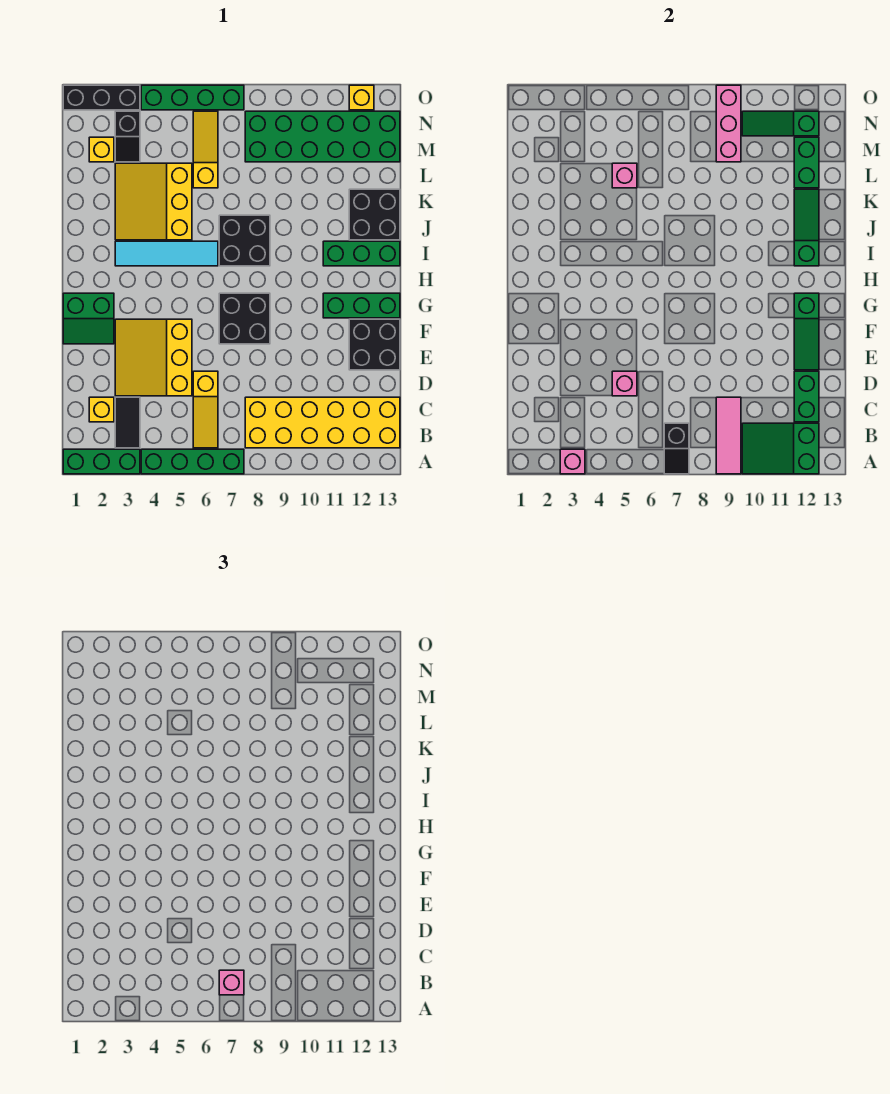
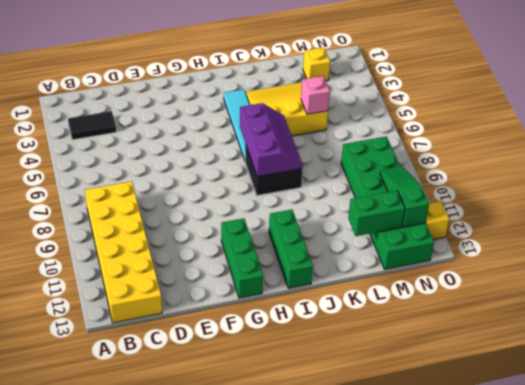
purple 2x3 slope [240,103,303,177] -> none
none -> green 1x3 brick [63,449,140,474]
none -> green 1x4 brick [141,449,244,474]
none -> yellow 1x3 slope [193,371,218,448]
none -> yellow 1x1 brick [89,397,114,422]

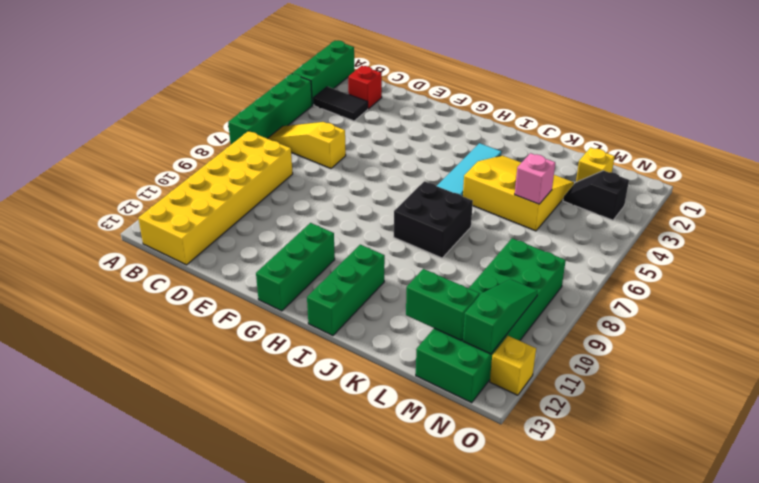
red 1x1 brick [348,66,382,109] -> yellow 1x1 brick [89,397,114,422]
none -> yellow 3x3 slope [115,319,192,396]
none -> black 2x2 brick [349,319,400,370]
none -> green 2x2 slope [63,293,114,344]
none -> black 2x2 brick [219,293,270,344]

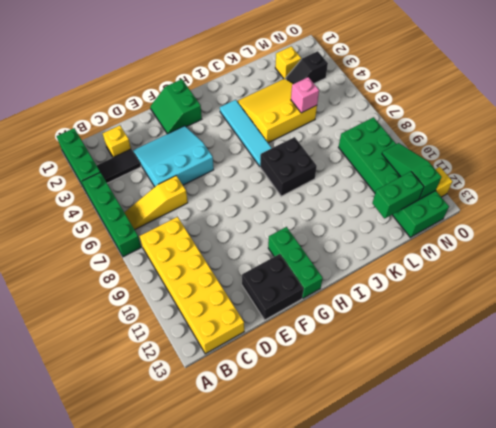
cyan 3x3 slope [133,126,214,187] -> yellow 3x3 slope [115,319,192,396]
none -> black 2x2 brick [219,293,270,344]
none -> green 1x3 brick [323,241,400,266]
none -> black 2x2 brick [349,189,400,240]
none -> yellow 1x3 slope [193,111,218,188]

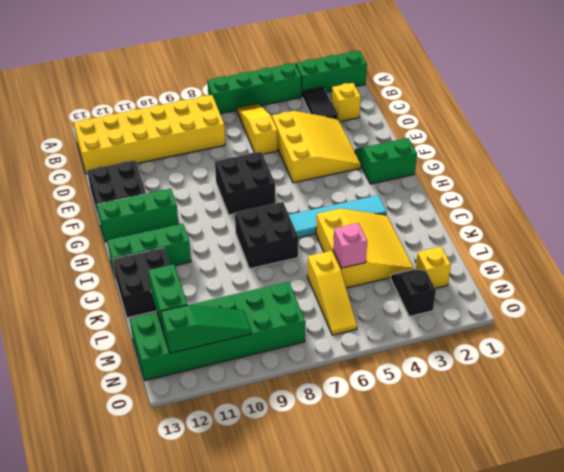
none -> black 1x3 brick [63,85,140,110]
none -> green 1x4 brick [141,85,244,110]
none -> yellow 1x1 brick [349,85,374,110]
none -> pink 1x1 brick [560,449,585,474]

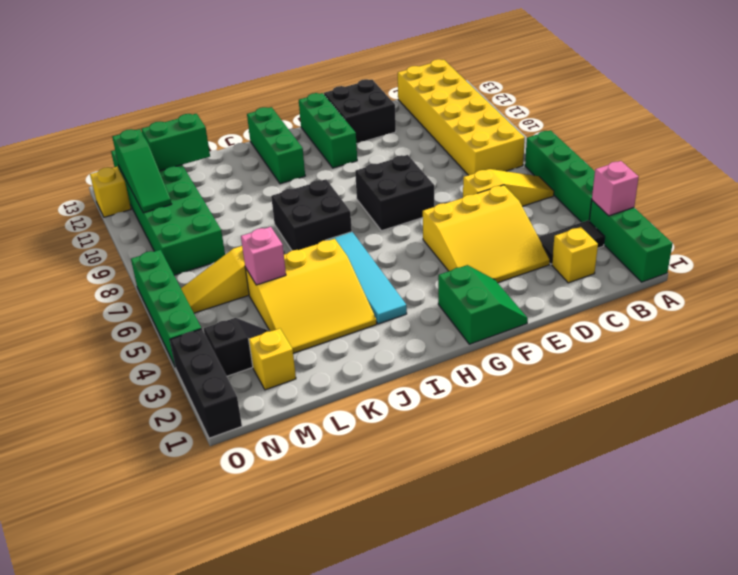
none -> black 2x2 brick [349,189,400,240]
none -> black 1x2 slope [664,423,689,474]
none -> pink 1x3 tile [716,397,741,474]
none -> green 2x3 slope [742,423,819,474]

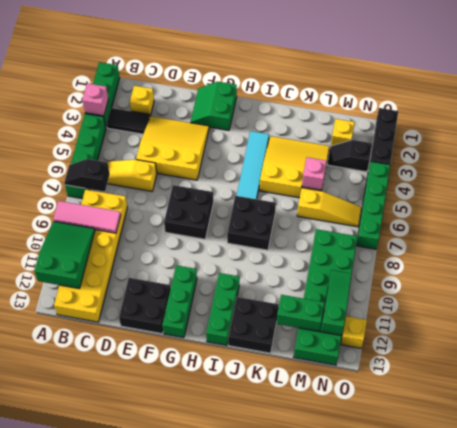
none -> green 1x2 brick [794,371,819,422]
none -> pink 1x1 brick [612,371,637,396]
none -> green 1x3 slope [794,293,819,370]
none -> green 1x3 slope [794,189,819,266]

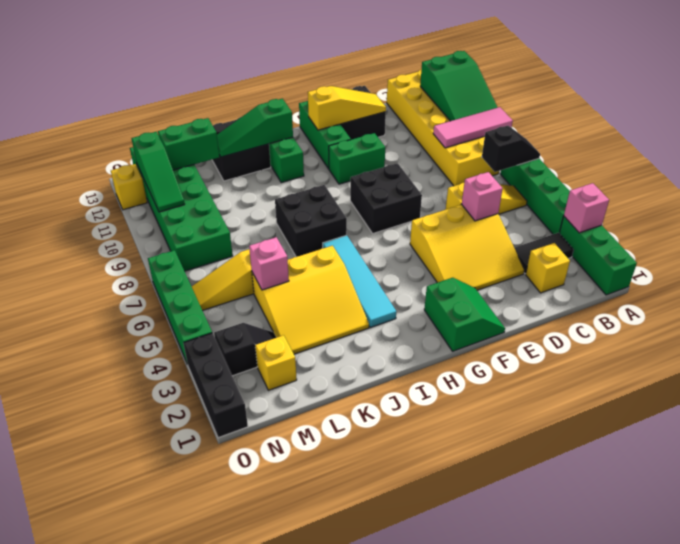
yellow 1x3 slope [308,86,386,130] -> green 1x3 slope [794,293,819,370]
green 1x2 brick [329,133,385,184] -> green 1x2 brick moved to [794,371,819,422]
none -> pink 1x3 brick [716,85,741,162]
none -> pink 1x1 brick [219,970,244,995]

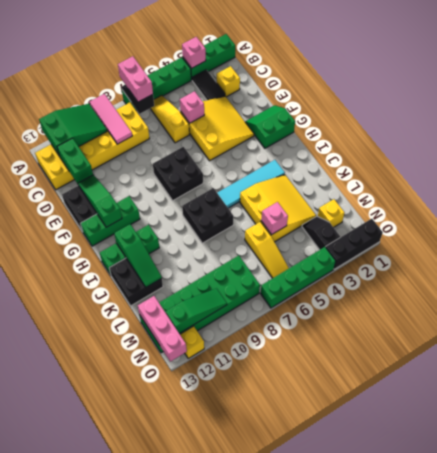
pink 1x2 brick [118,56,153,102] -> pink 1x1 brick [219,970,244,995]
pink 1x3 brick [138,296,187,362] -> pink 1x3 brick moved to [716,85,741,162]
none -> green 1x2 brick [794,137,819,188]

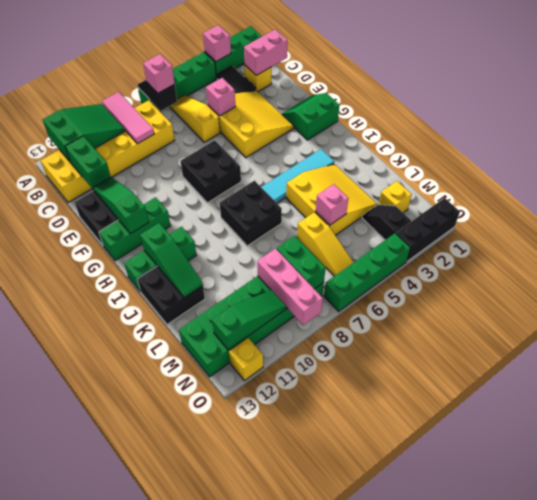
pink 1x2 brick [244,30,287,75] -> none
green 1x2 brick [277,236,326,289] -> green 1x2 brick moved to [794,137,819,188]

